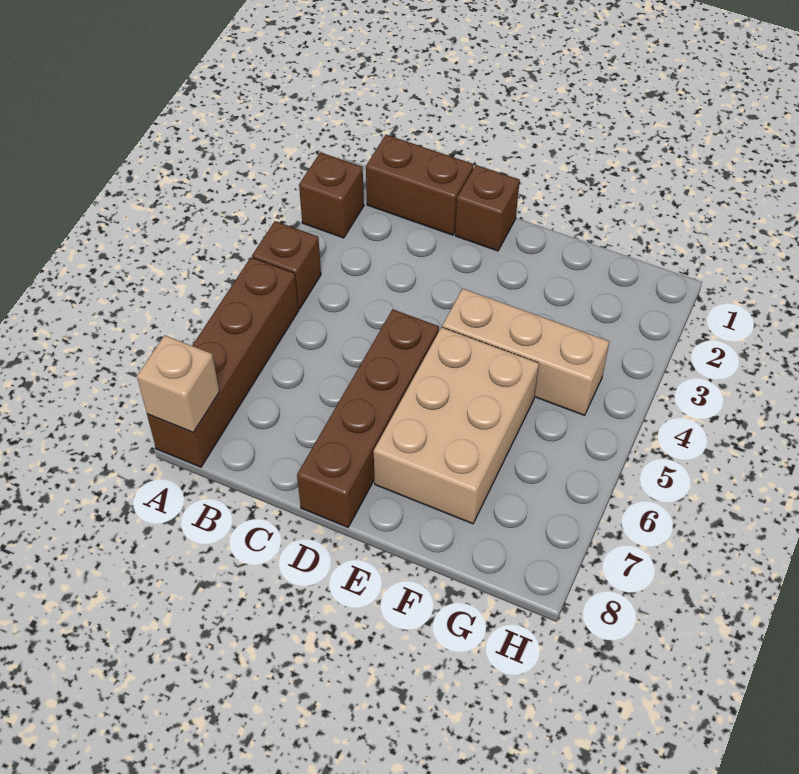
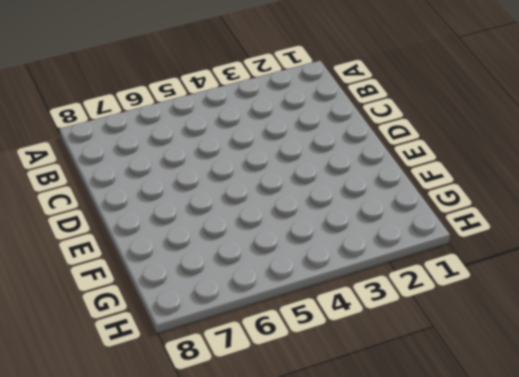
none -> brown 1x1 brick [299,152,364,238]
none -> brown 1x1 brick [252,221,321,309]

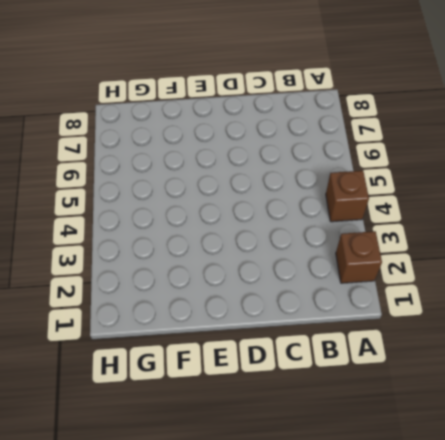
none -> brown 1x4 brick [147,257,299,467]
none -> brown 1x2 brick [366,135,474,235]

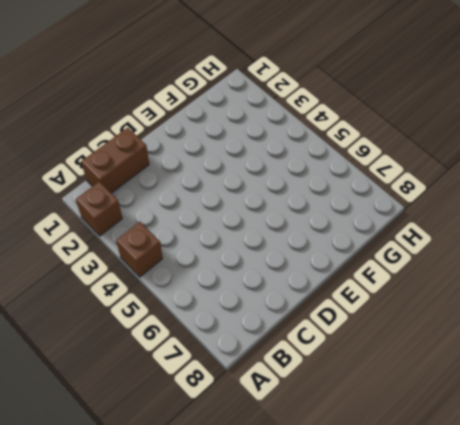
none -> brown 1x4 brick [147,257,299,467]
none -> brown 1x1 brick [455,165,520,251]

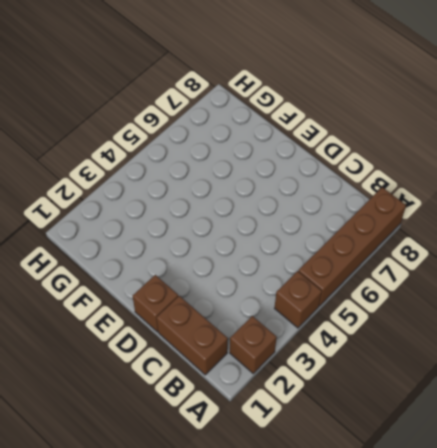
none -> brown 1x4 brick [297,309,439,527]
none -> tan 1x3 brick [442,289,610,415]

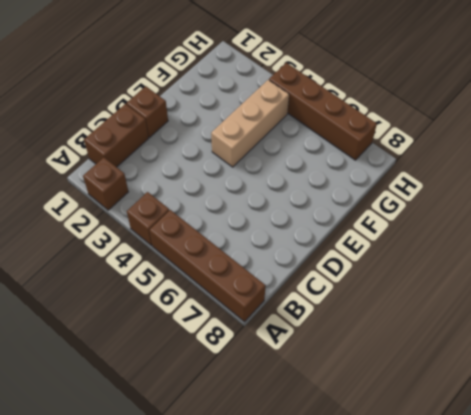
brown 1x4 brick [269,63,377,160] -> brown 1x4 brick moved to [297,309,439,527]
none -> tan 2x3 brick [374,327,539,524]
none -> tan 1x1 brick [137,335,219,432]

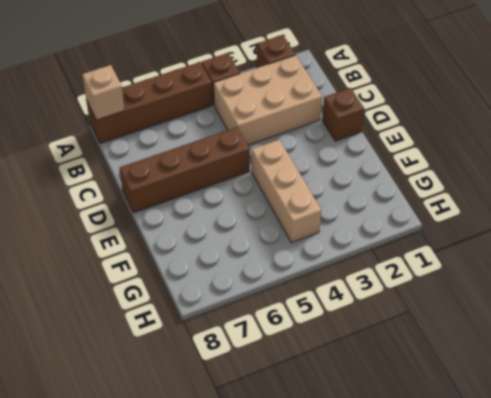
tan 2x3 brick [214,55,322,145] -> tan 2x3 brick moved to [374,327,539,524]
none -> brown 1x2 brick [366,135,474,235]

